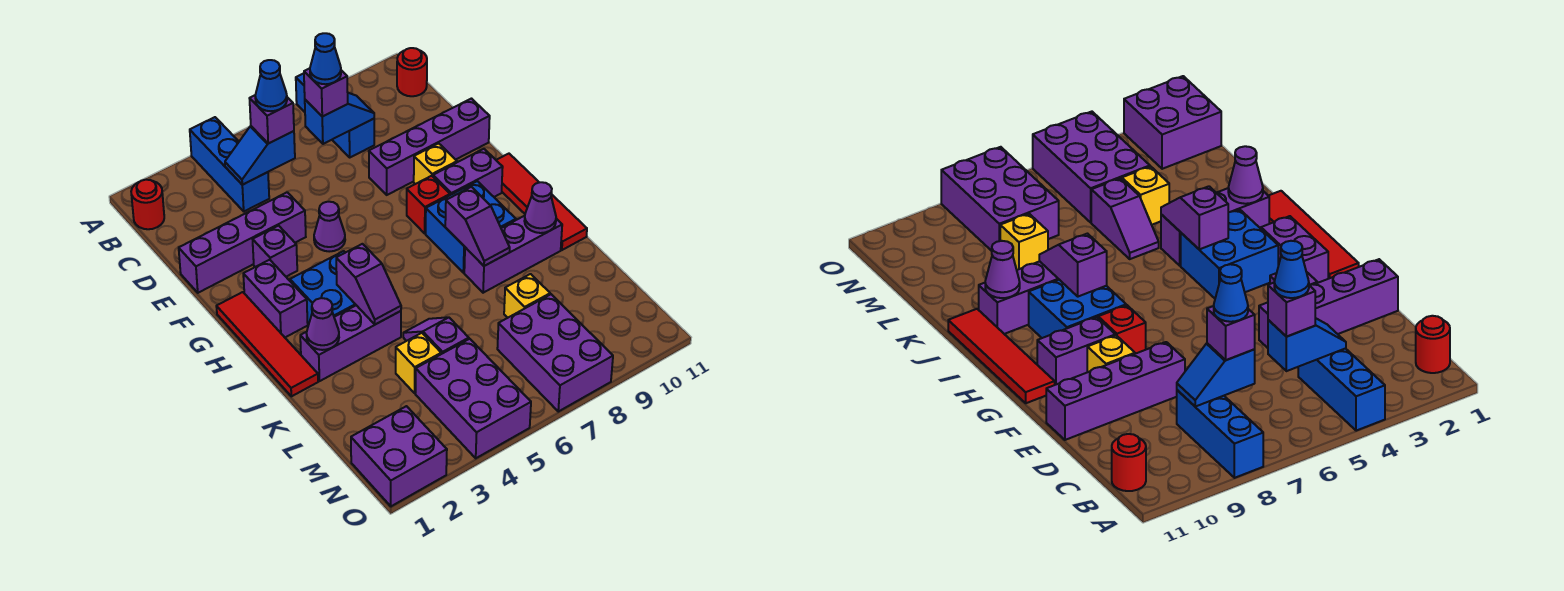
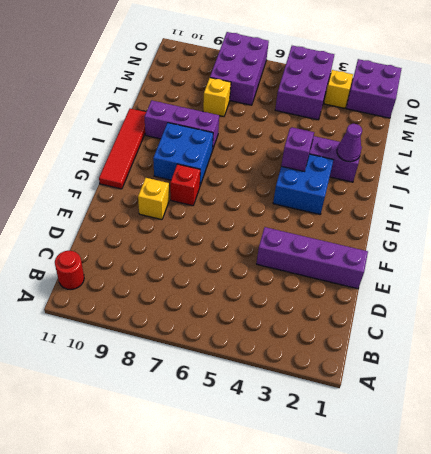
yellow 1x1 brick [324,70,353,108] -> yellow 1x1 brick moved to [396,333,441,393]
none -> blue 1x3 brick [190,117,269,211]
none -> blue 1x3 brick [296,73,374,157]
none -> red 1x1 round brick [131,180,164,229]
none -> purple 1x4 brick [369,99,490,195]

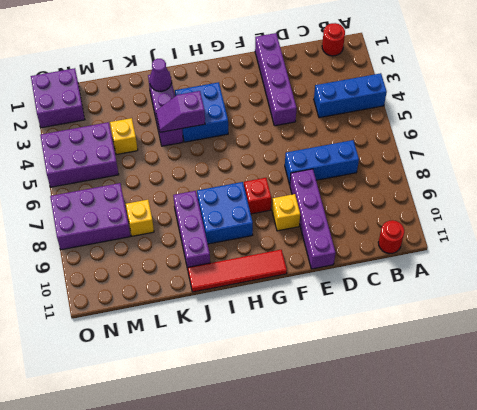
blue 1x3 brick [285,140,359,185] -> blue 1x3 brick moved to [296,73,374,157]
none -> purple 1x1 brick [253,226,297,277]
none -> purple 1x1 cone [314,202,345,252]
none -> red 1x4 tile [216,292,318,396]
none -> purple 1x2 brick [243,260,308,337]

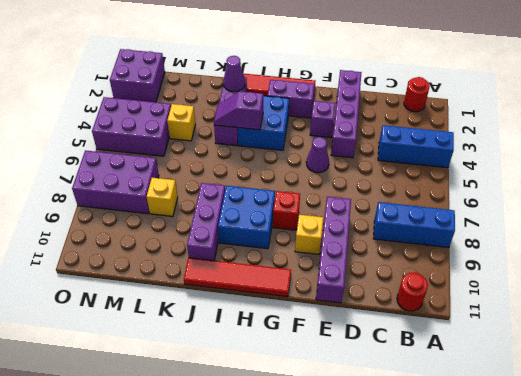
none -> purple 1x2 brick [433,149,503,197]
none -> purple 1x2 slope [403,317,469,354]
none -> blue 1x2 slope [225,126,295,185]
none -> blue 1x2 slope [305,93,374,144]

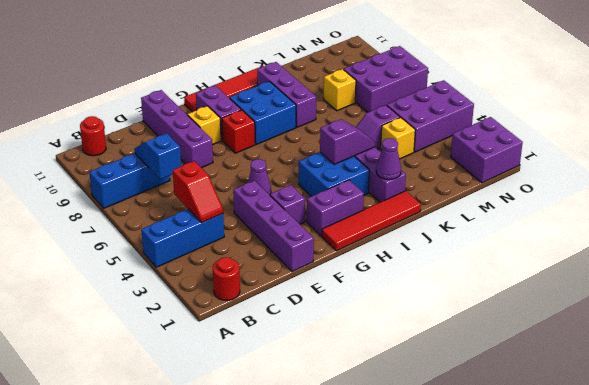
red 1x2 slope [173,161,223,223] -> blue 1x2 slope [225,126,295,185]
none -> purple 1x2 slope [445,187,510,266]
none -> purple 1x1 cone [525,182,556,233]
none -> purple 1x1 brick [249,95,294,144]
none -> purple 1x1 brick [304,68,348,117]

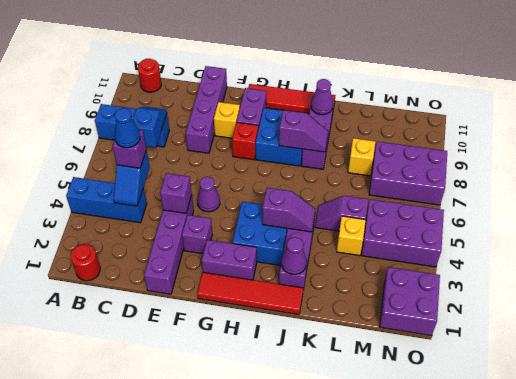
purple 1x1 brick [160,173,192,213] -> purple 1x1 brick moved to [304,68,348,117]
none -> blue 1x1 cone [310,33,341,84]

